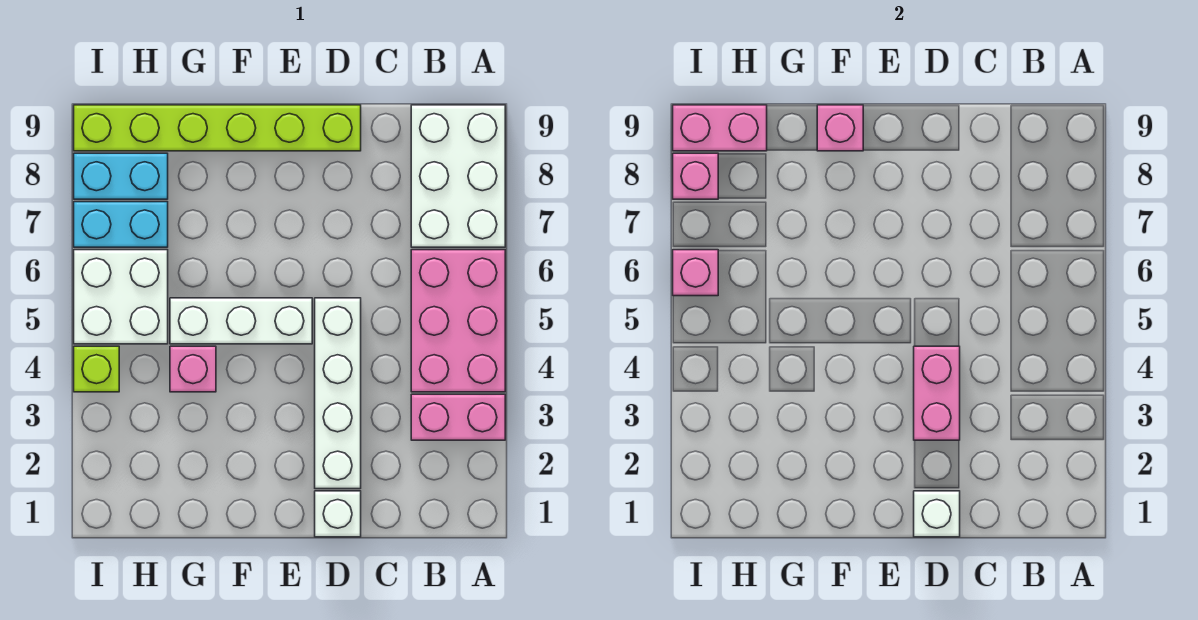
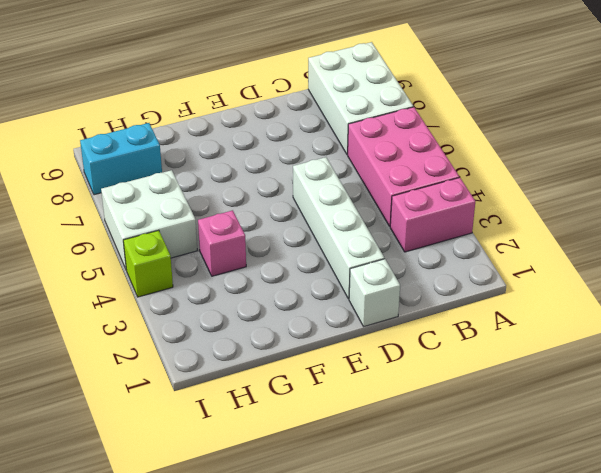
none -> lime 1x6 brick [74,105,361,151]
none -> white 1x3 brick [170,298,312,344]
none -> cyan 1x2 brick [74,202,168,247]

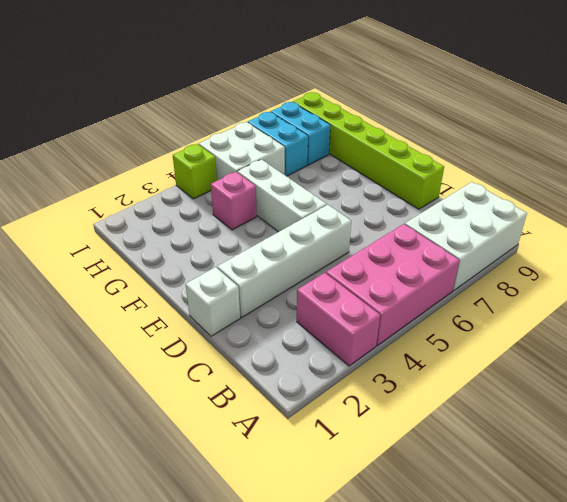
none -> white 1x1 brick [914,491,960,537]
none -> pink 1x2 brick [914,346,960,440]
none -> pink 1x1 brick [817,105,863,151]

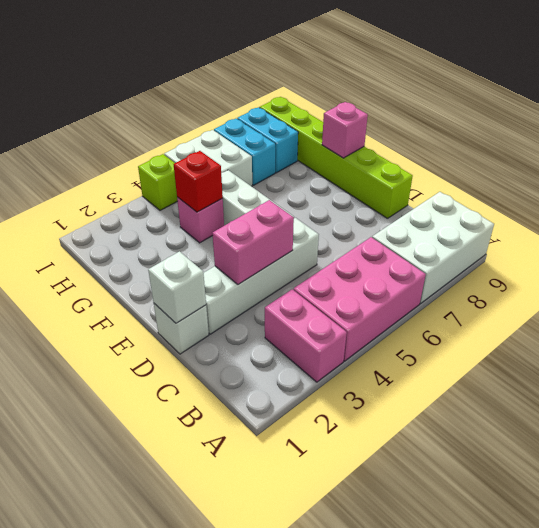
red 1x1 brick [174,151,223,212] -> none
none -> pink 1x2 brick [673,105,767,151]
none -> pink 1x1 brick [673,250,718,296]
none -> pink 1x1 brick [673,153,718,199]

